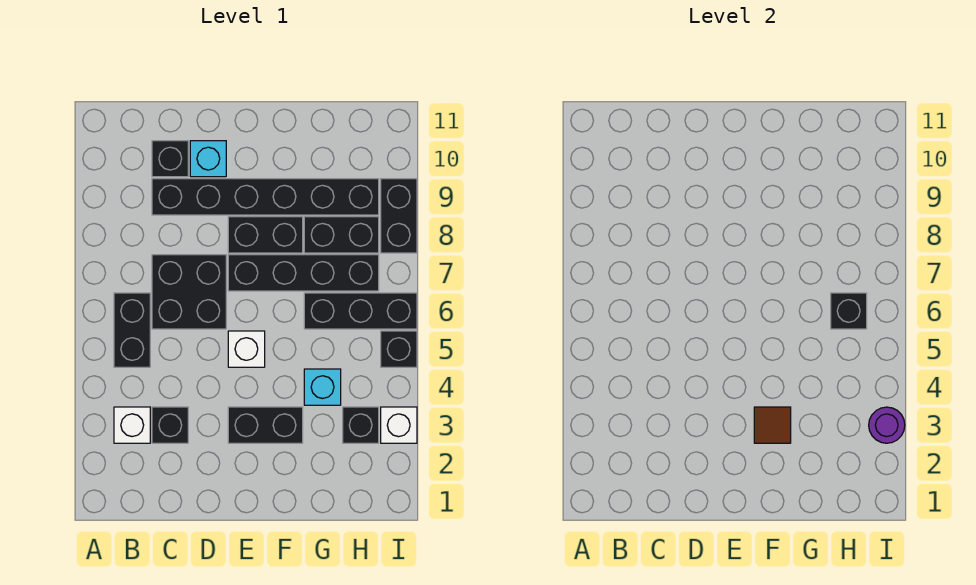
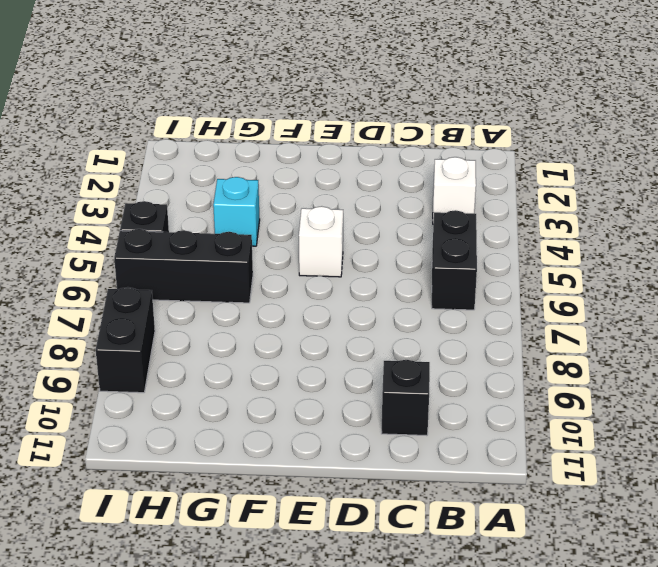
none -> black 1x1 brick [152,407,188,443]
none -> black 2x2 brick [152,255,226,329]
none -> black 1x6 brick [152,179,379,215]

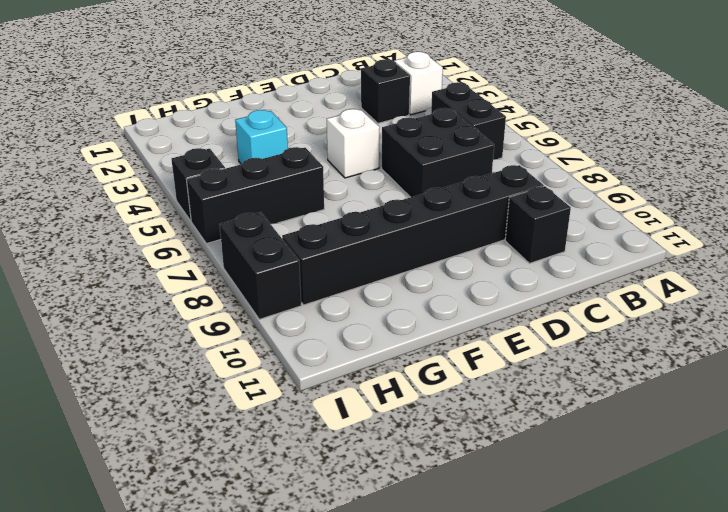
none -> cyan 1x1 brick [190,141,226,177]
none -> black 1x2 brick [228,407,303,443]
none -> black 1x4 brick [228,255,379,291]

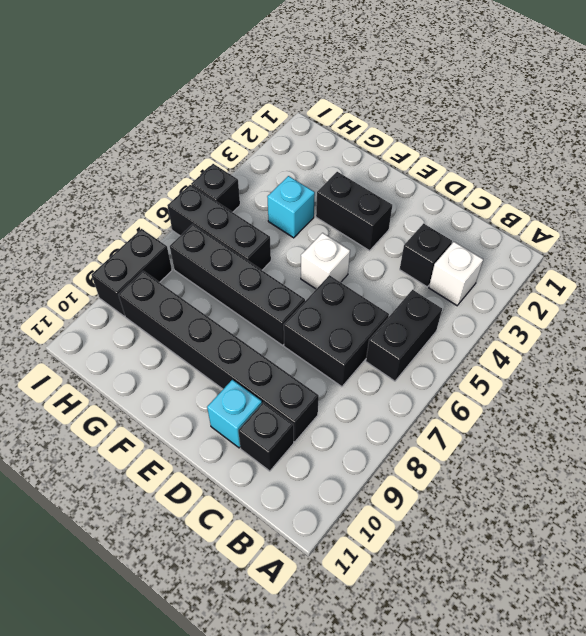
none -> black 1x2 brick [228,217,303,253]
none -> black 1x2 brick [304,217,379,253]
none -> black 1x1 brick [343,407,379,443]

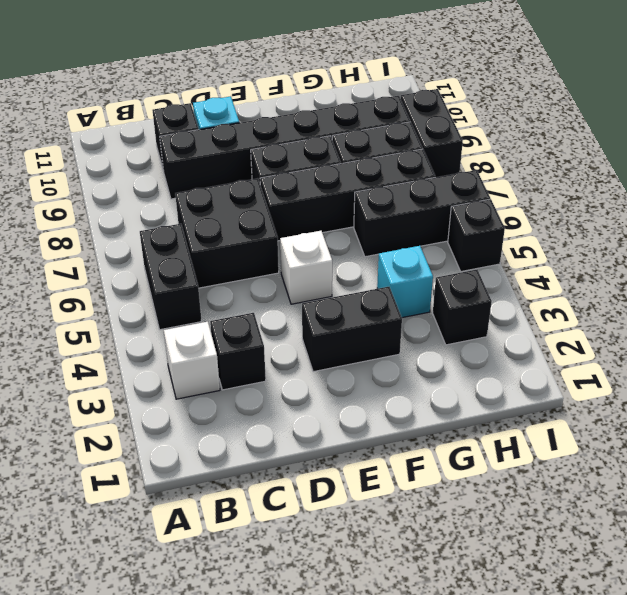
none -> white 1x1 brick [381,407,417,443]
none -> brown 1x1 tile [754,407,791,443]
none -> black 1x1 brick [831,293,867,329]

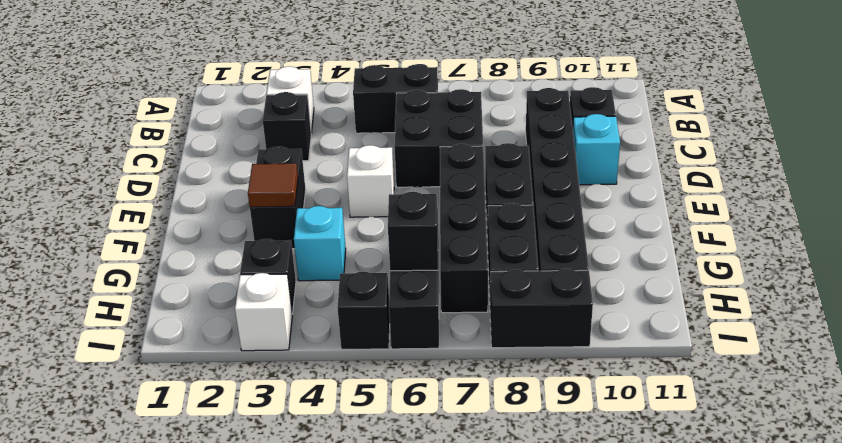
none -> purple 1x1 round brick [869,407,905,443]

